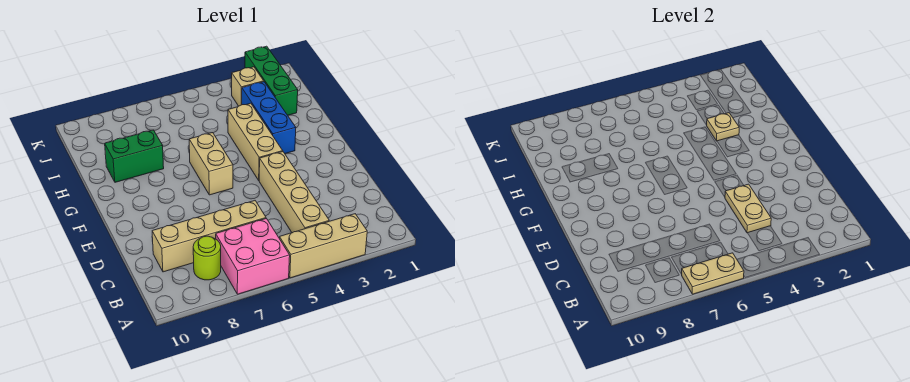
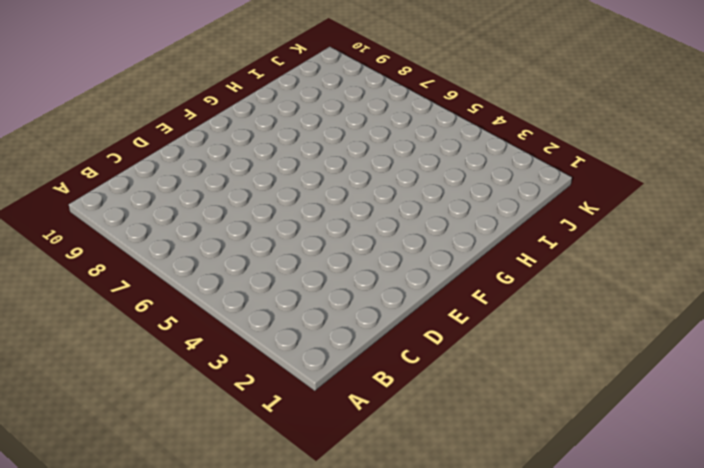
none -> tan 1x3 brick [279,214,367,278]
none -> pink 2x2 brick [216,219,290,294]
none -> tan 1x4 brick [259,152,329,233]

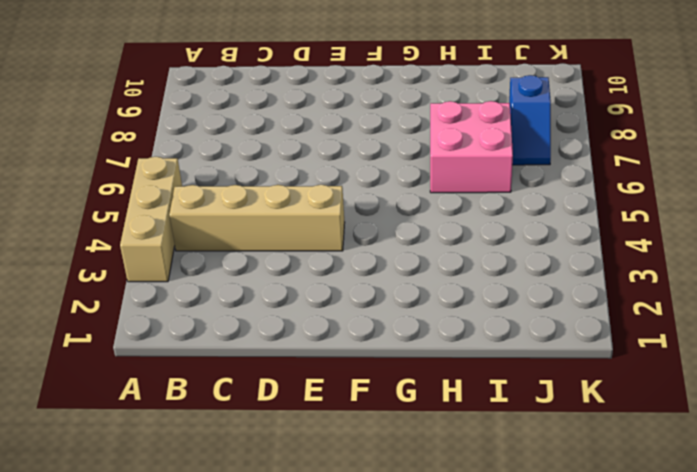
pink 2x2 brick [430,101,513,193] -> pink 2x2 brick moved to [216,219,290,294]
blue 1x2 slope [509,75,551,165] -> none
none -> lime 1x1 round brick [193,236,221,280]
none -> tan 1x4 brick [152,201,266,272]
none -> tan 1x3 brick [228,103,283,180]

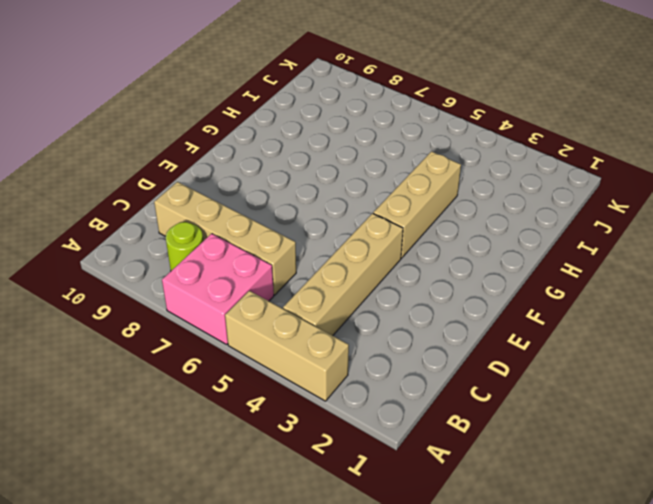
none -> tan 1x2 brick [189,133,233,195]
none -> blue 1x3 brick [242,82,296,154]
none -> green 1x2 brick [105,130,164,182]

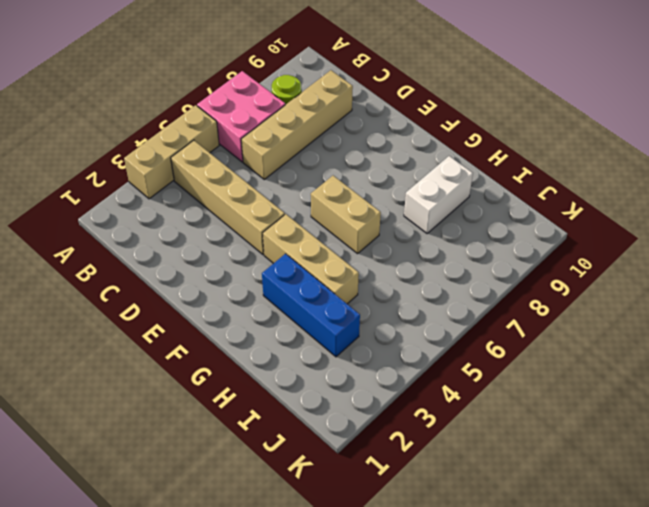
white 1x2 brick [404,156,473,233] -> green 1x2 brick [105,130,164,182]
none -> green 1x3 brick [245,46,298,115]
none -> tan 1x1 brick [232,67,264,106]
none -> tan 1x2 plate [682,253,744,294]

